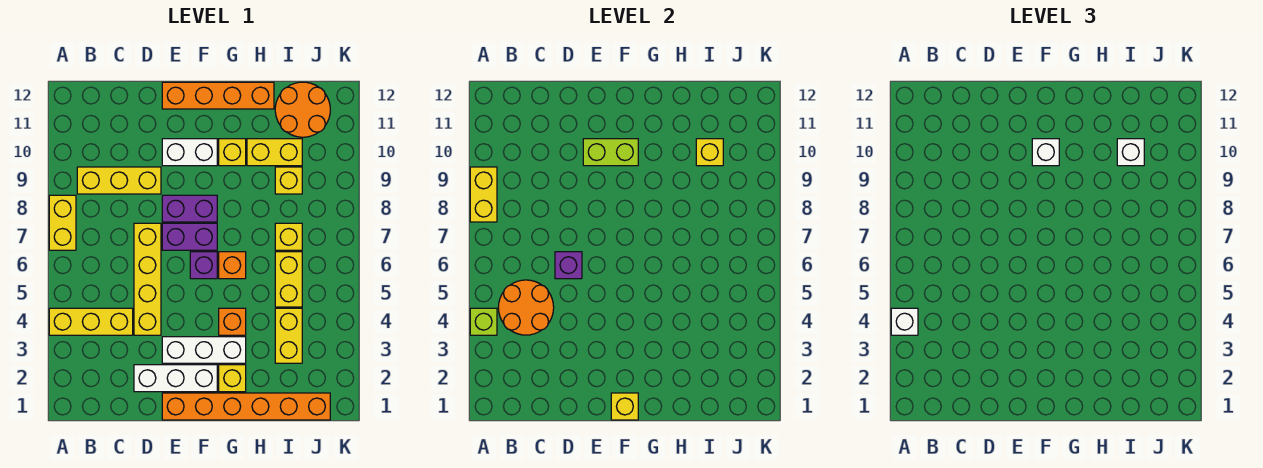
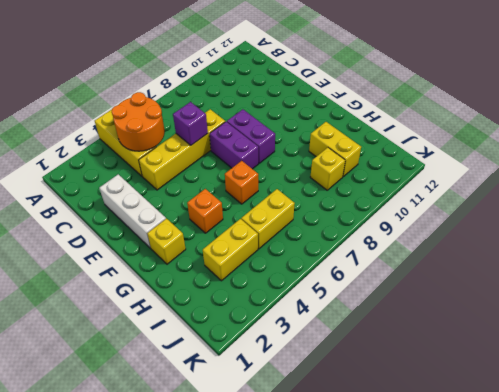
none -> yellow 1x2 brick [49,195,76,250]
none -> yellow 1x3 brick [77,167,161,194]
none -> orange 1x6 brick [162,393,330,420]
none -> white 1x3 brick [162,337,246,363]

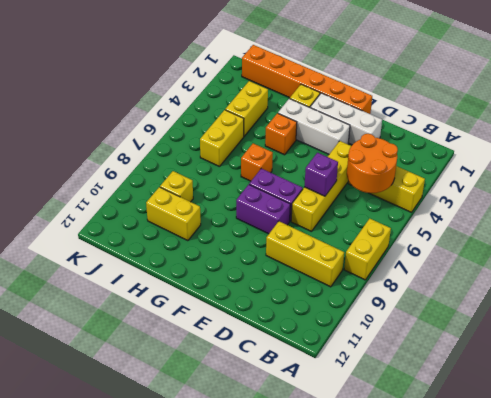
none -> white 1x2 brick [162,139,217,166]
none -> orange 1x4 brick [162,82,274,109]
none -> purple 1x1 brick [190,252,217,279]
none -> yellow 1x1 brick [219,139,246,166]

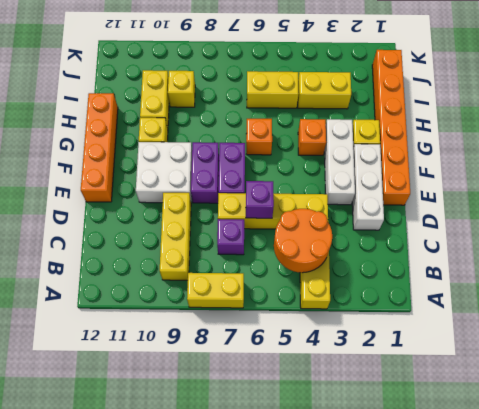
purple 1x1 brick [217,219,244,255] -> purple 1x1 brick moved to [190,252,217,279]
white 2x2 brick [136,142,192,203] -> white 1x2 brick [162,139,217,166]
none -> yellow 1x1 brick [275,223,302,250]
none -> orange 2x2 round brick [275,82,330,137]
none -> lime 1x1 brick [470,308,497,335]
none -> yellow 1x2 brick [470,167,497,222]

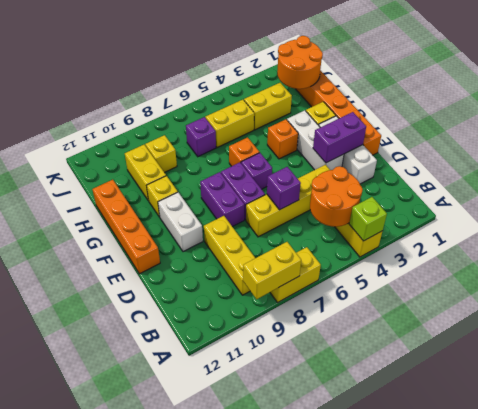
purple 1x2 brick [313,112,366,163] -> none
orange 2x2 round brick [277,36,323,89] -> orange 2x2 round brick moved to [275,82,330,137]
purple 1x1 brick [186,117,216,157] -> yellow 1x1 brick [275,223,302,250]
none -> lime 1x2 brick [583,139,638,166]
none -> yellow 1x1 brick [611,393,638,420]
none -> yellow 1x1 brick [696,139,723,166]
none -> white 1x1 brick [891,308,918,335]

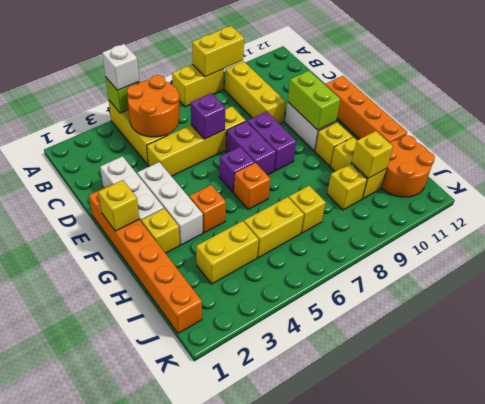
none -> white 1x1 brick [1032,139,1059,166]
none -> white 1x1 brick [1117,139,1144,166]

